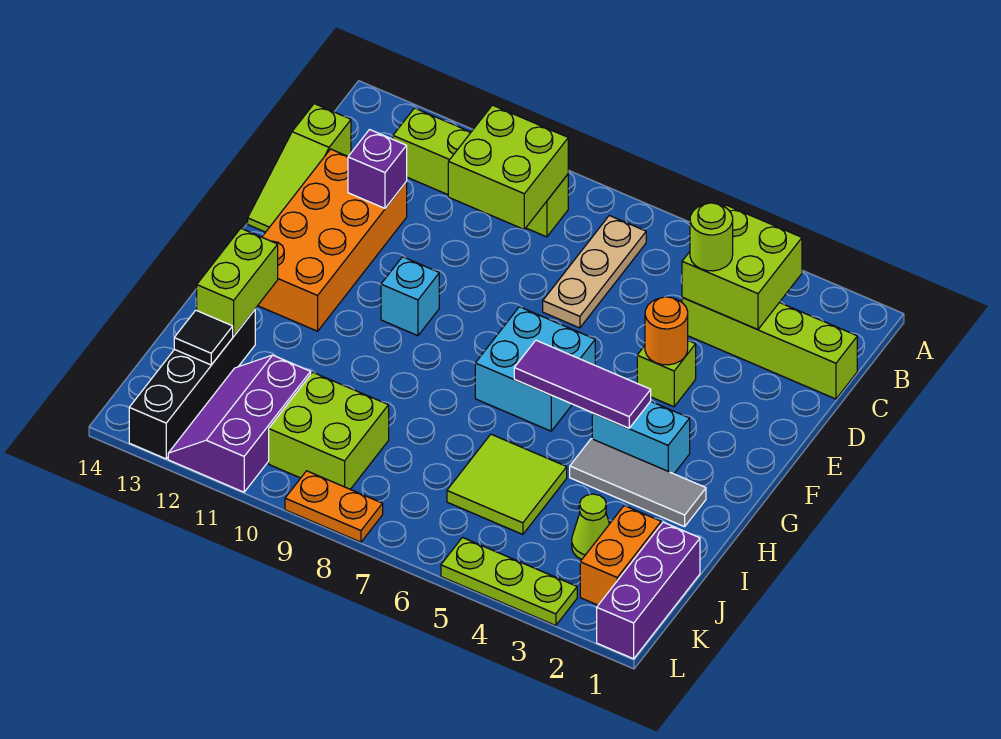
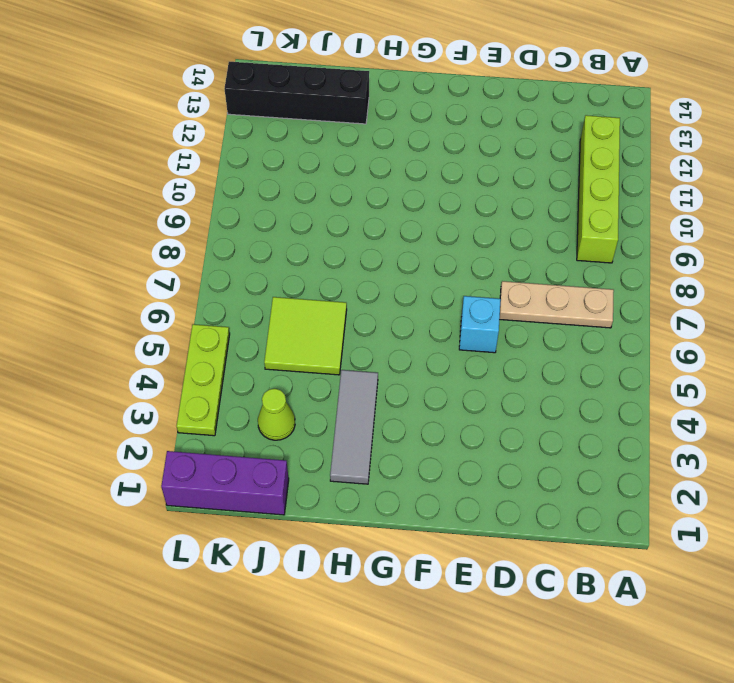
cyan 1x1 brick [459,296,501,353] -> cyan 1x1 brick moved to [381,257,439,336]
none -> lime 1x4 brick [682,297,857,399]
none -> lime 1x3 slope [248,104,351,232]
none -> orange 2x4 brick [258,149,407,331]

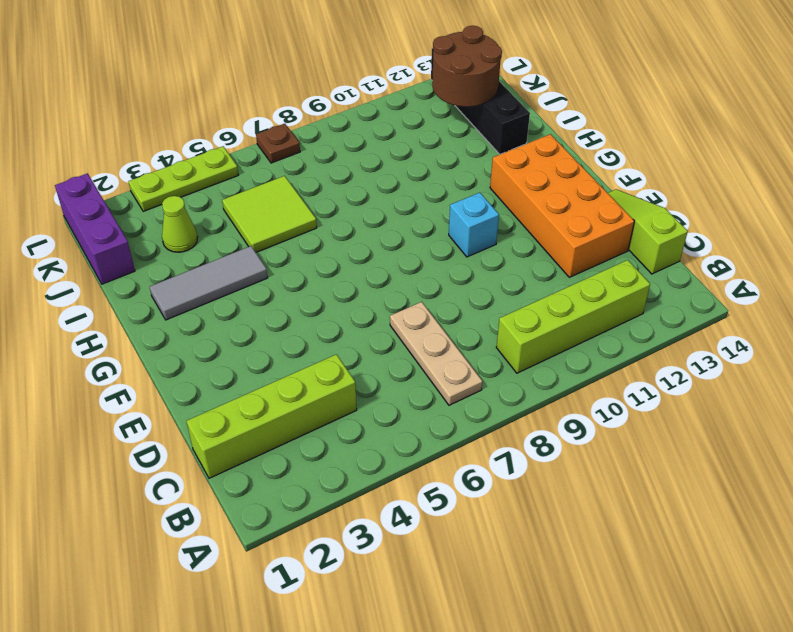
brown 2x2 round brick [432,26,502,107] -> black 1x1 tile [174,310,233,365]
brown 1x1 plate [256,124,300,163] -> none
none -> lime 1x1 brick [637,340,696,407]
none -> cyan 2x2 brick [475,307,595,431]
none -> cyan 1x2 brick [592,401,690,474]

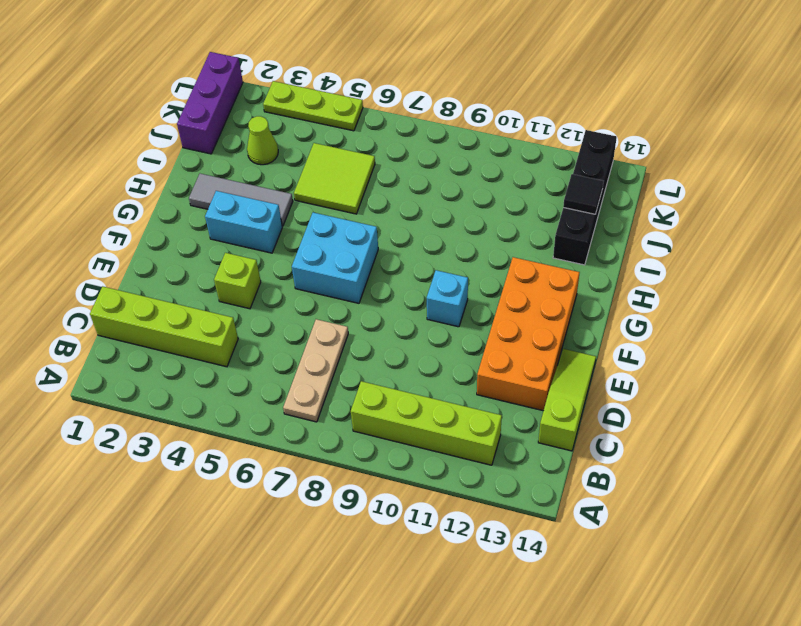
none -> orange 1x2 brick [580,506,661,605]
none -> lime 2x2 brick [269,372,389,489]
none -> purple 2x3 slope [168,355,311,492]

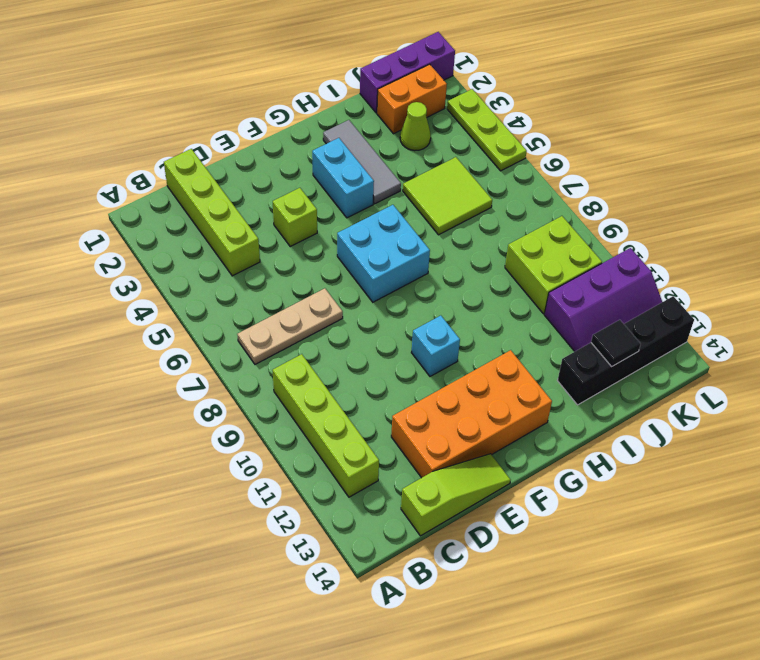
none -> orange 1x2 plate [285,471,383,542]
none -> lime 2x2 brick [682,205,802,330]
none -> lime 2x2 brick [448,105,568,229]

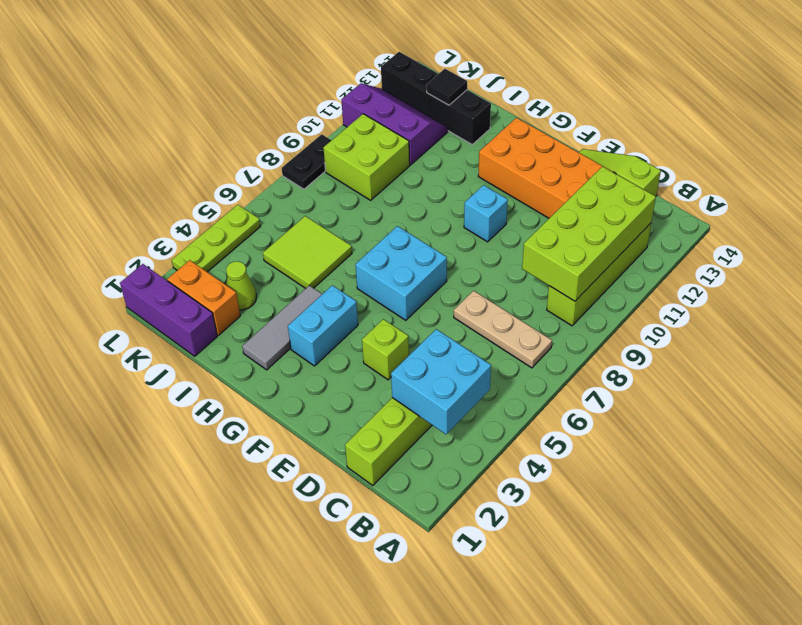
cyan 2x2 brick [391,329,491,434] -> lime 2x2 brick [682,205,802,330]
lime 2x4 brick [522,166,656,301] -> lime 2x2 brick [448,105,568,229]
black 1x2 plate [282,134,331,189] -> orange 1x2 plate [285,471,383,542]
none -> purple 1x1 brick [348,130,407,208]
none -> orange 1x1 round brick [645,297,688,365]
none -> purple 1x3 tile [514,340,651,428]

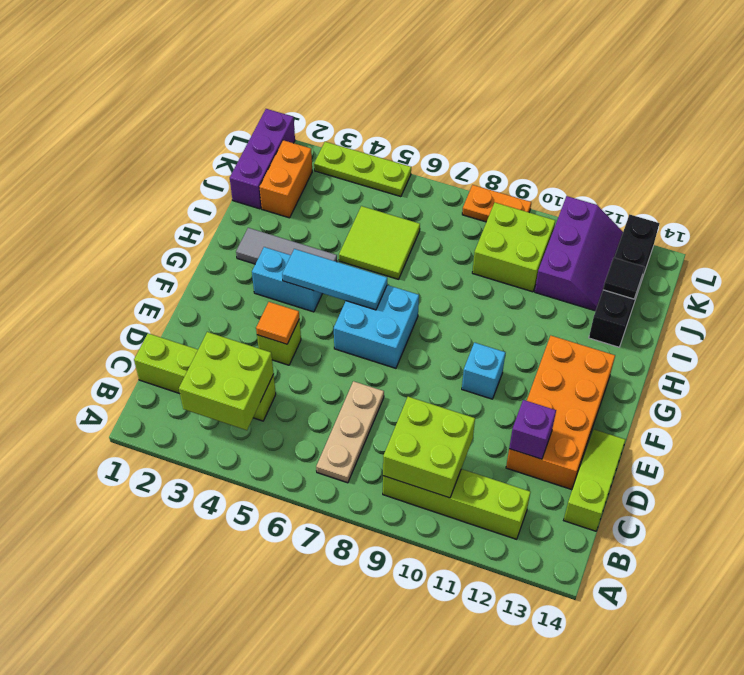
orange 1x1 tile [256,302,299,344] -> orange 1x1 round brick [645,297,688,365]
cyan 1x3 tile [282,249,387,310] -> purple 1x3 tile [514,340,651,428]
none -> lime 1x1 cone [572,494,609,560]
none -> lime 1x2 brick [197,228,278,336]
none -> lime 1x1 round brick [690,203,733,271]

